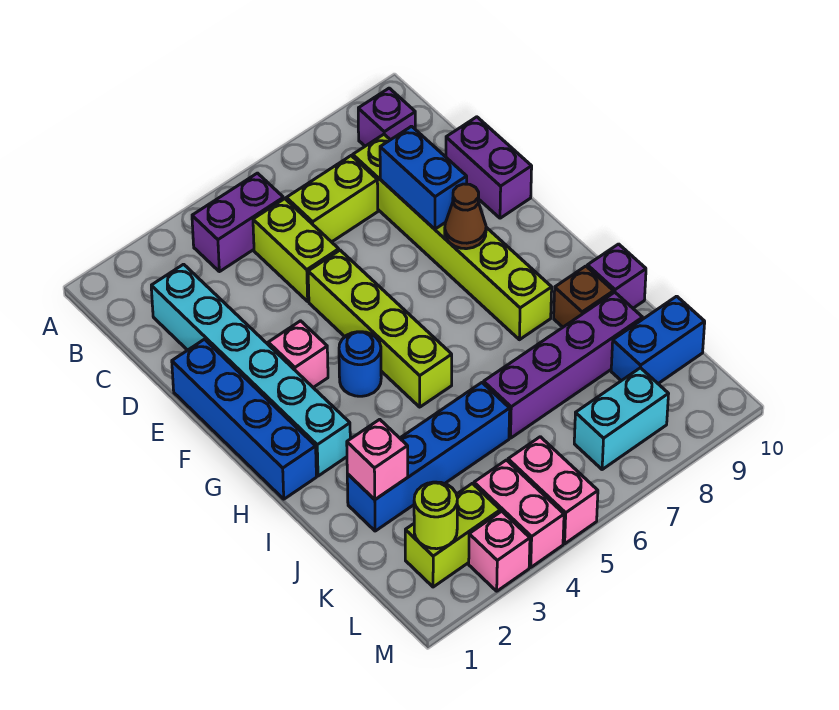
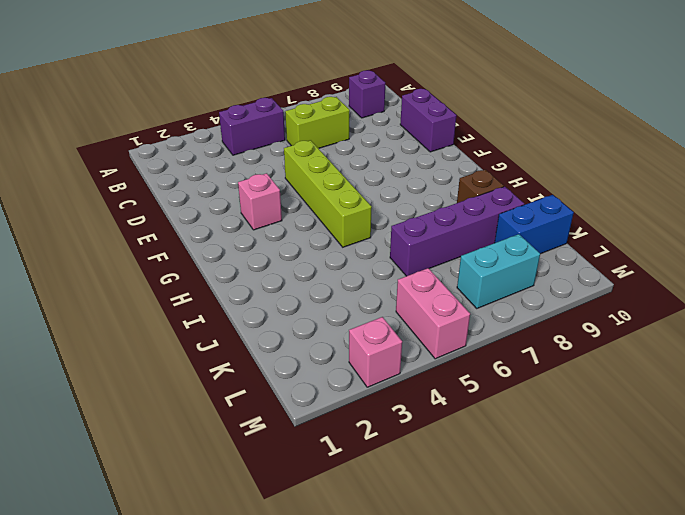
none -> cyan 1x6 brick [151,264,350,476]
none -> lime 1x2 brick [253,199,339,301]
none -> lime 1x6 brick [353,134,552,340]

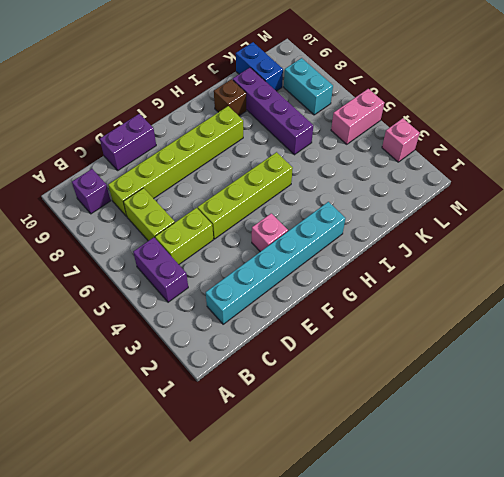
none -> blue 1x4 brick [172,339,316,499]
none -> blue 1x1 round brick [339,332,381,396]
none -> purple 1x1 brick [587,244,646,308]

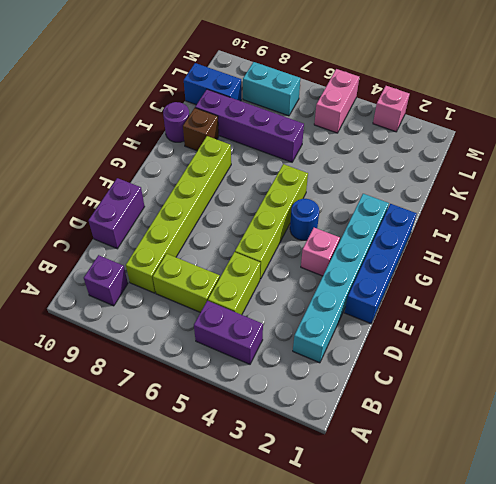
purple 1x1 round brick [163,102,189,142] -> purple 1x1 brick [587,244,646,308]
none -> blue 1x4 brick [347,383,510,531]
none -> lime 1x2 brick [405,483,500,587]
none -> pink 1x2 brick [474,460,564,567]

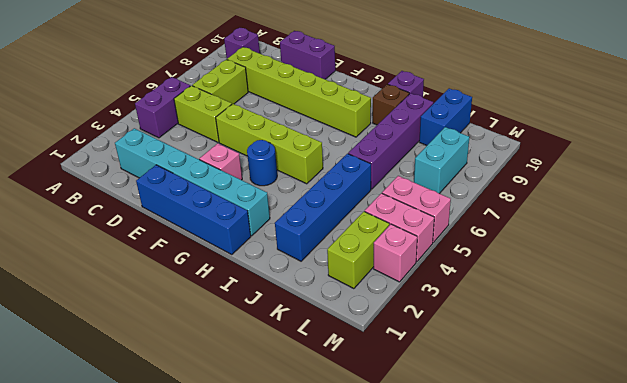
none -> blue 1x2 brick [380,126,467,229]
none -> brown 1x1 cone [445,184,486,249]
none -> pink 1x1 brick [347,419,408,499]

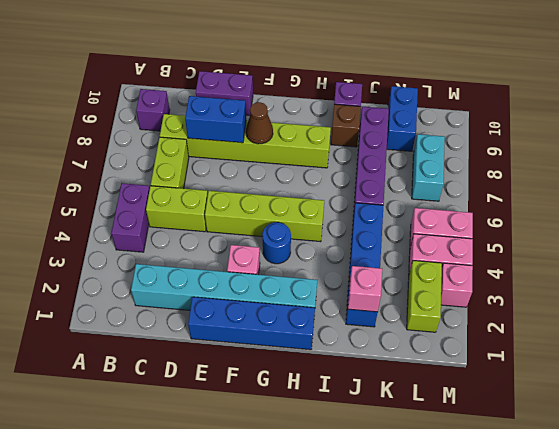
none -> lime 1x1 round brick [414,482,457,549]

